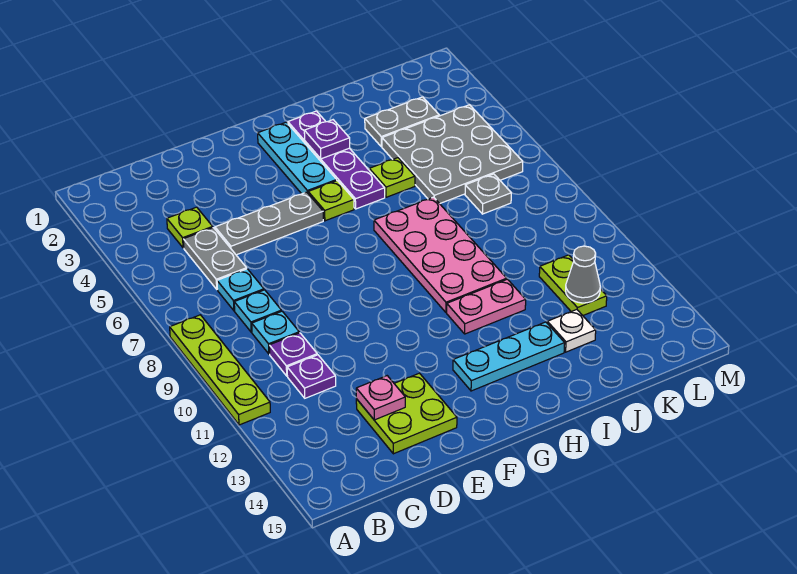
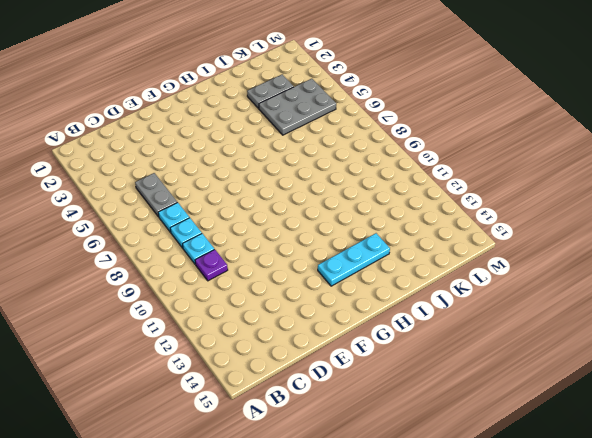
grey 2x3 plate [259,79,336,135] -> grey 3x3 plate [382,105,523,204]
none -> lime 1x4 plate [170,315,270,425]
none -> lime 1x1 plate [167,207,213,248]
none -> purple 1x1 plate [287,355,336,398]

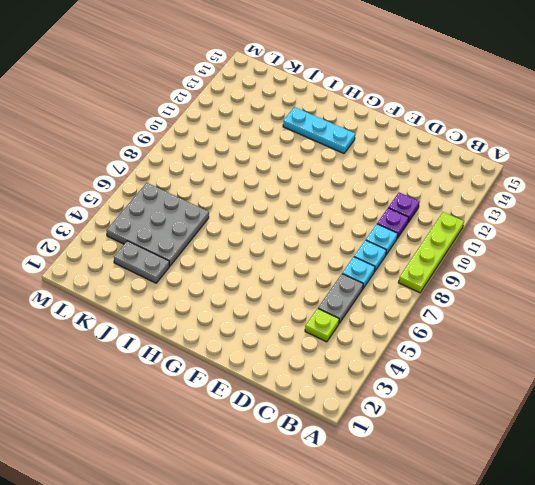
none -> grey 1x3 plate [215,192,323,255]
none -> lime 2x2 plate [356,373,457,454]
none -> cyan 1x3 plate [258,122,337,194]

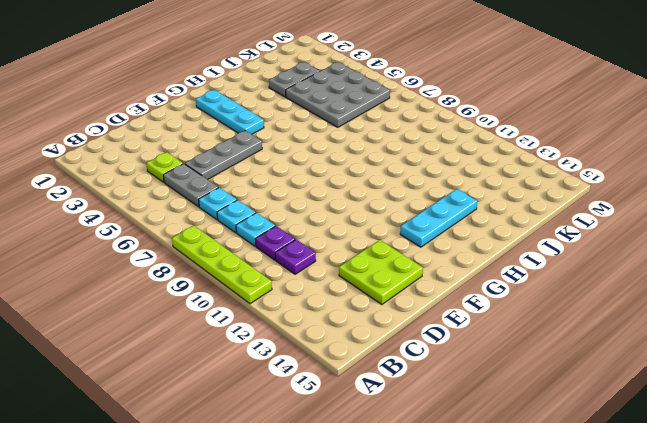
none -> lime 1x1 plate [308,181,354,221]
none -> purple 1x4 plate [288,111,385,209]
none -> pink 2x4 plate [374,197,507,312]

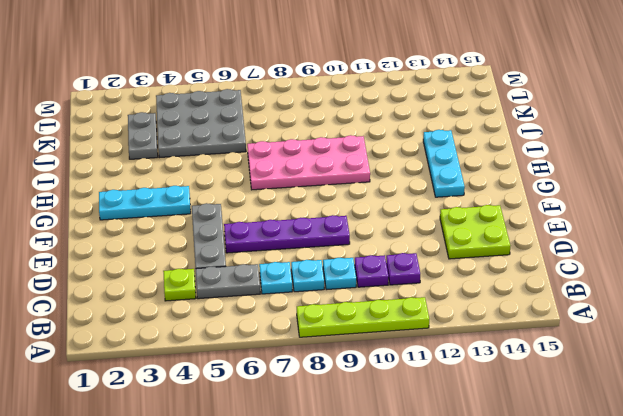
purple 1x4 plate [224,215,350,253] -> purple 1x4 plate moved to [288,111,385,209]
none -> lime 1x1 plate [308,181,354,221]
none -> pink 1x2 plate [447,279,526,334]
none -> lime 1x1 plate [369,158,415,197]

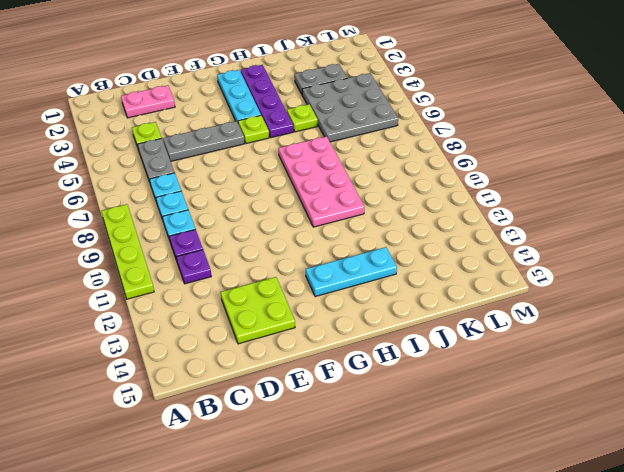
pink 1x2 plate [121,86,175,118] -> pink 1x2 plate moved to [447,279,526,334]
none -> white 1x1 plate [547,309,596,352]
none -> grey 1x1 plate [465,174,511,214]
none -> lime 1x2 plate [539,255,607,315]

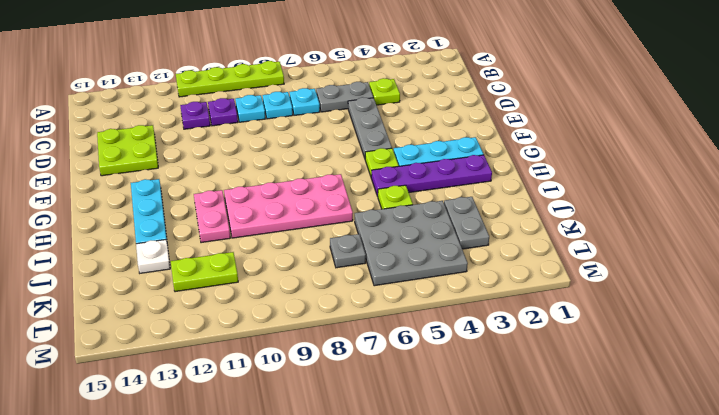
none -> pink 1x1 plate [356,376,405,420]
none -> purple 1x1 plate [304,120,350,159]
none -> grey 1x1 cone [566,246,600,303]

